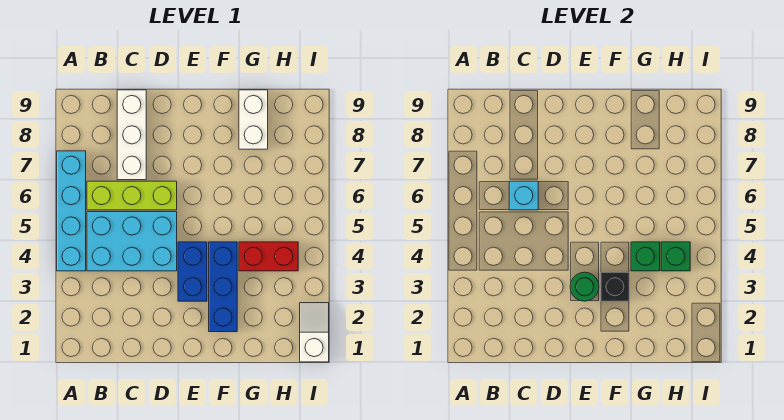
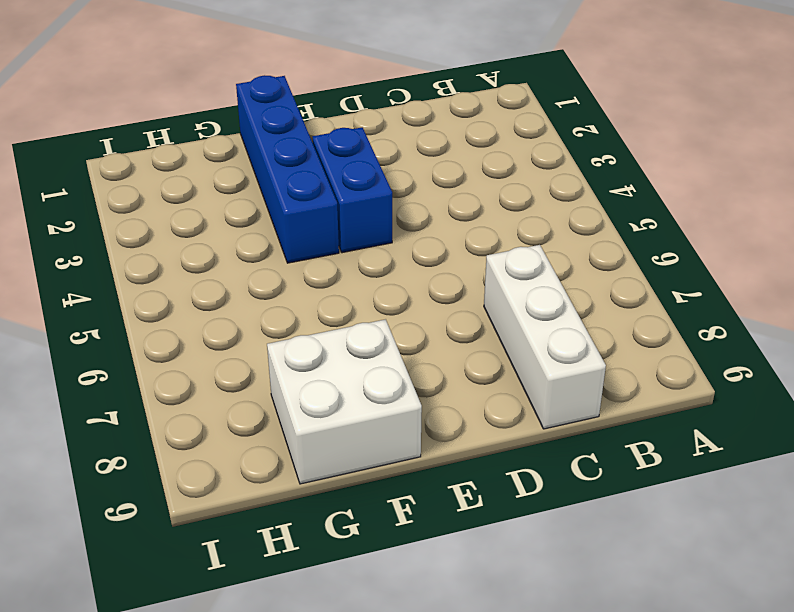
blue 1x4 brick [236,75,339,263] -> blue 1x3 brick [209,242,237,332]
white 2x2 brick [267,319,422,484] -> white 1x2 brick [239,90,268,149]
none -> cyan 1x4 brick [57,151,86,271]
none -> cyan 2x3 brick [87,212,177,271]
none -> lime 1x3 brick [87,181,177,210]

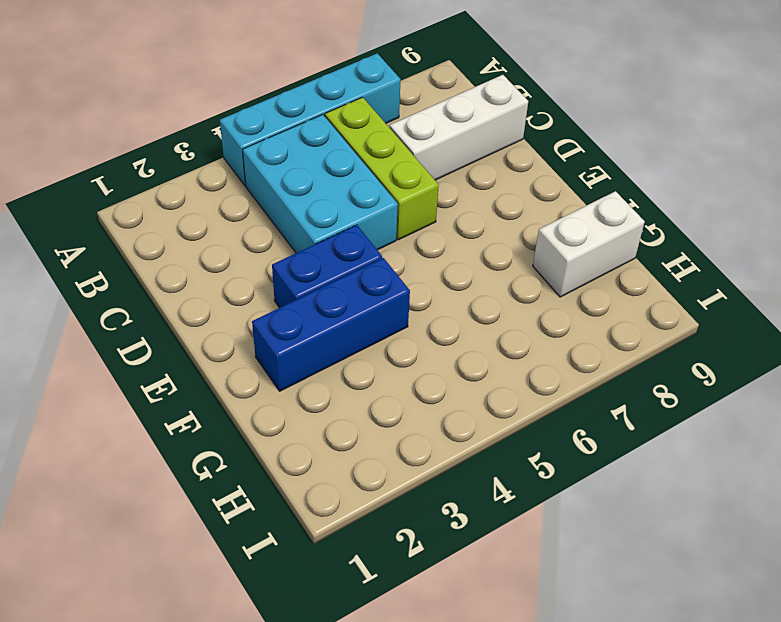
none -> red 1x2 brick [239,242,298,271]
none -> white 1x2 slope [300,303,329,362]
none -> cyan 1x1 brick [509,181,538,210]

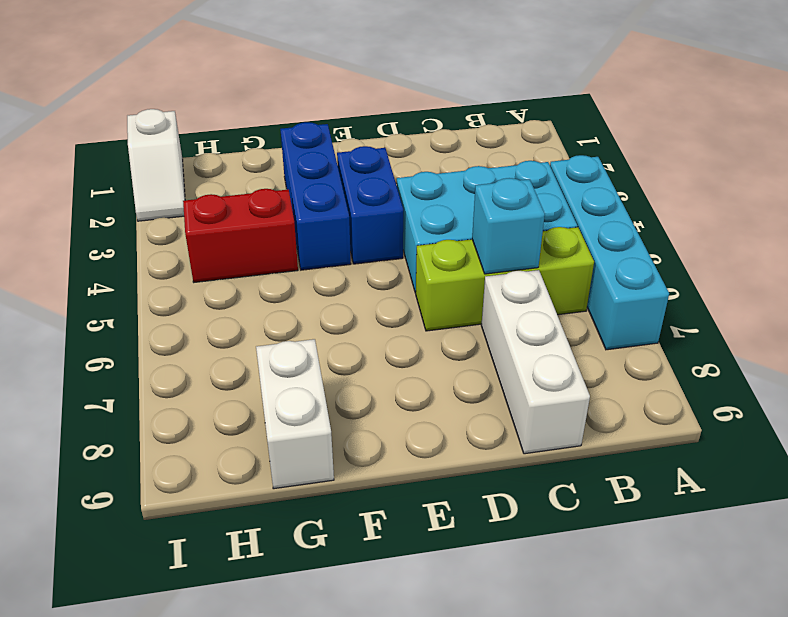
none -> green 1x1 round brick [570,272,599,301]
none -> black 1x1 brick [601,272,629,301]
none -> green 1x1 brick [631,242,660,271]

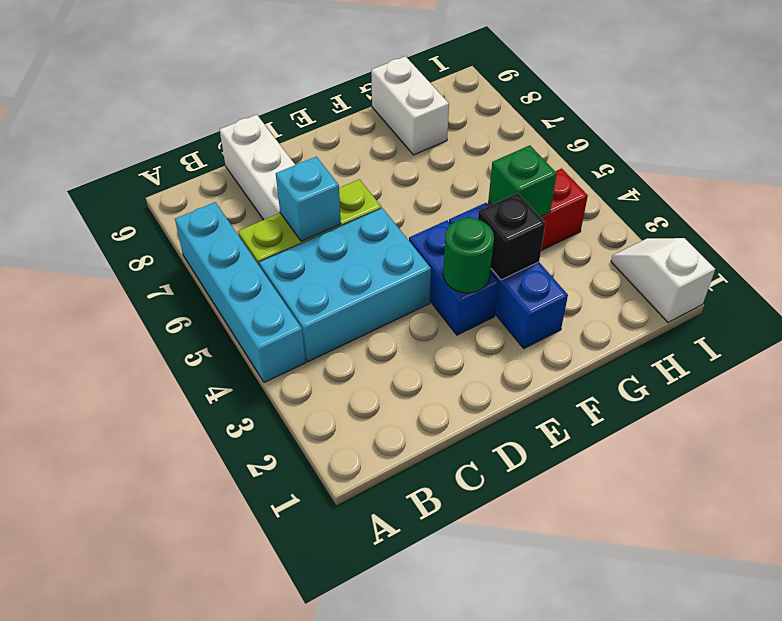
none -> green 1x1 brick [661,242,690,271]

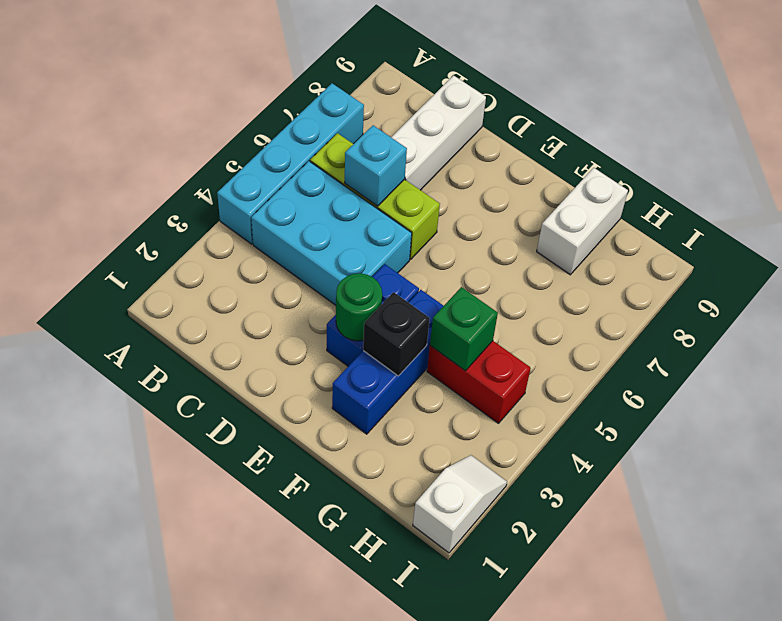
none -> green 1x1 brick [661,242,690,271]

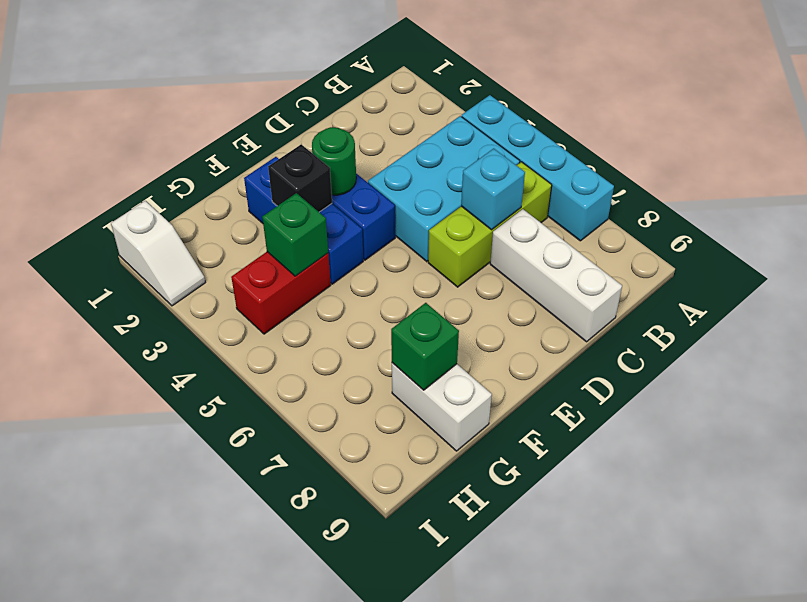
green 1x1 brick [391,303,459,390] -> green 1x1 brick moved to [661,242,690,271]

